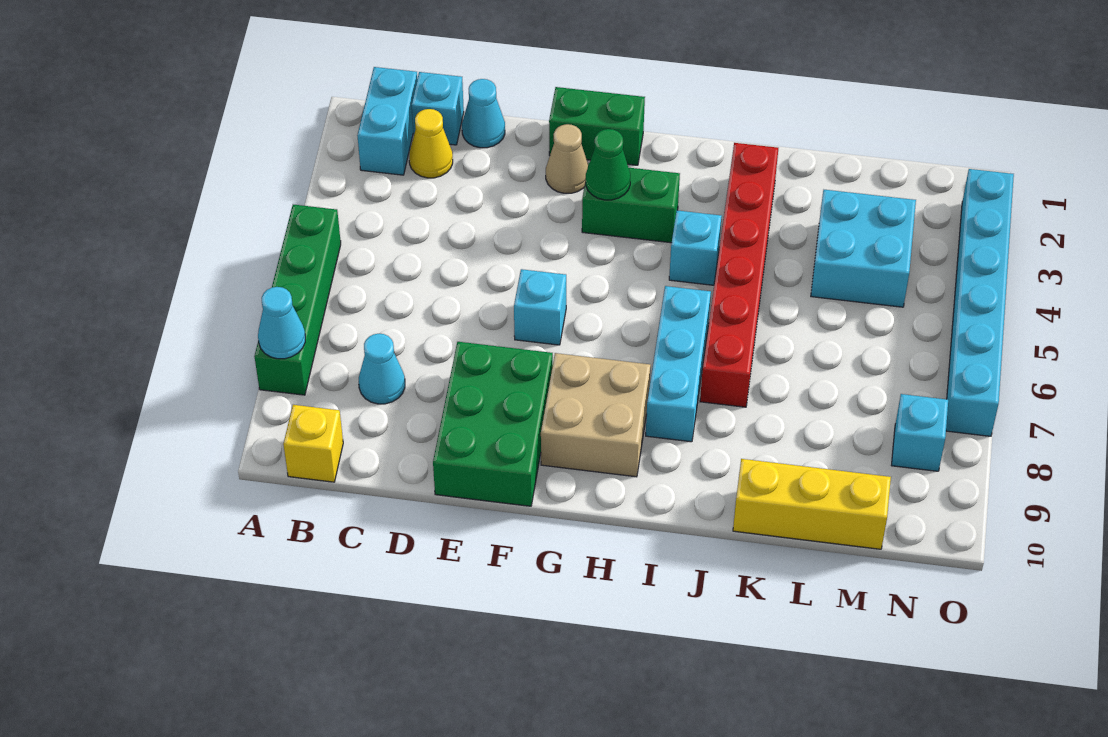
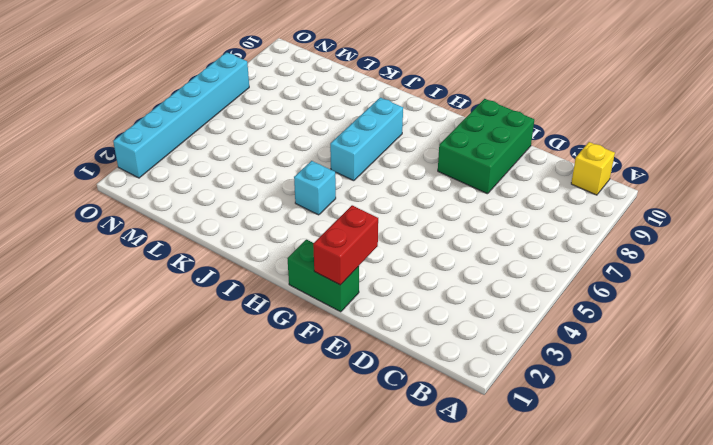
red 1x2 brick [313,205,378,285] -> none
none -> green 1x4 brick [254,205,341,395]
none -> cyan 1x2 brick [357,67,417,175]
none -> cyan 1x1 brick [412,72,464,145]

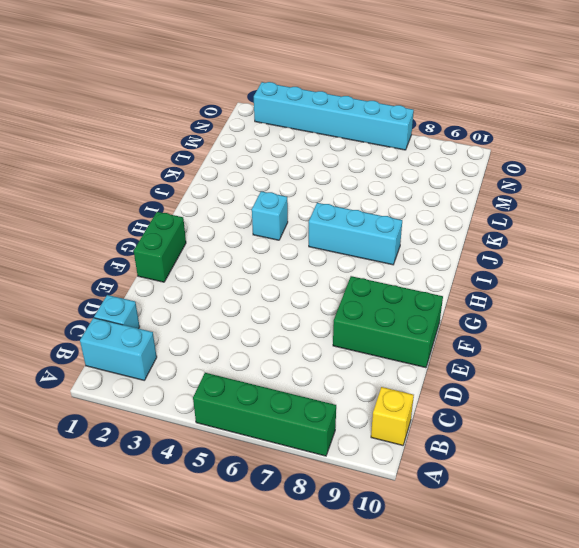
none -> yellow 1x1 cone [409,109,453,178]
none -> cyan 1x1 cone [359,334,405,404]
none -> cyan 1x1 cone [462,79,505,148]

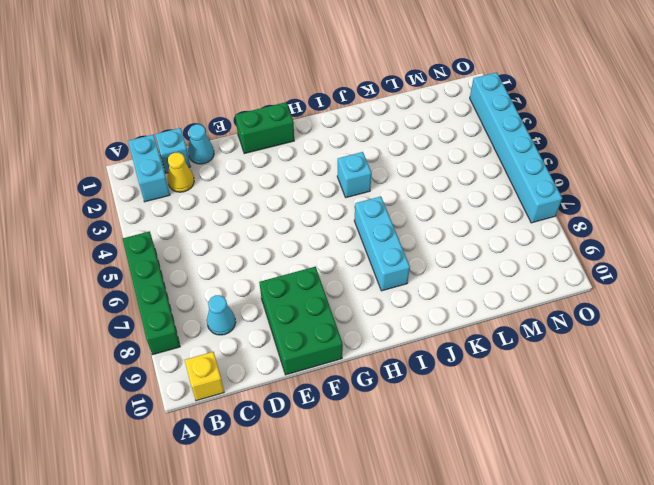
none -> tan 1x1 cone [546,124,588,193]
none -> cyan 1x1 brick [514,269,566,345]
none -> green 1x2 brick [582,164,680,243]

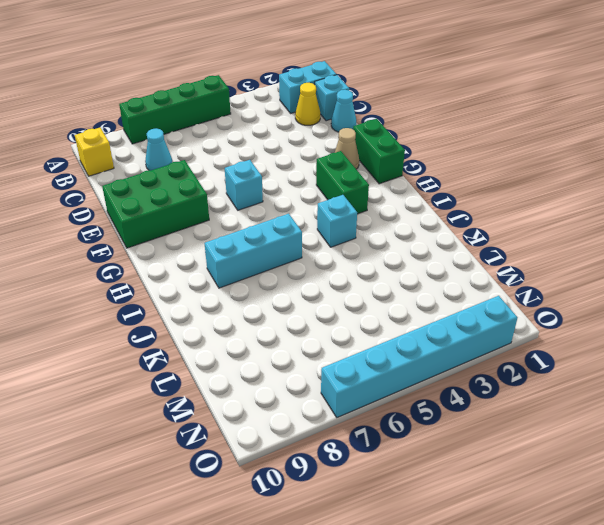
none -> tan 2x2 brick [541,353,651,477]
none -> red 1x6 brick [700,143,778,407]
none -> yellow 1x3 brick [733,459,891,549]

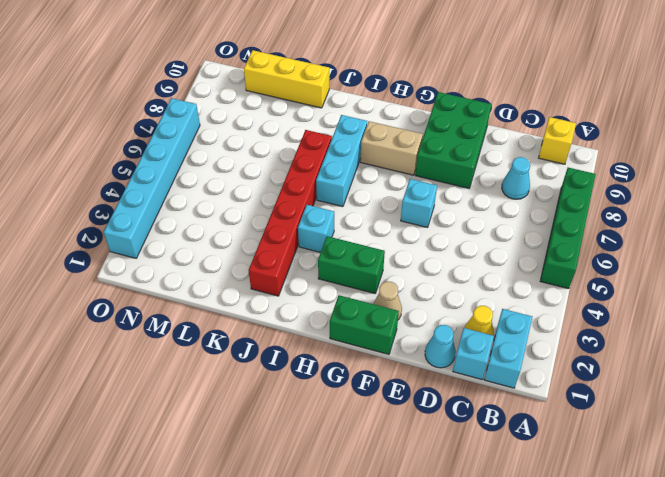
tan 1x2 brick [360,121,423,175] -> tan 2x2 brick [541,353,651,477]
none -> cyan 2x2 brick [811,190,916,307]
none -> cyan 1x1 brick [891,394,948,471]
none -> cyan 1x1 cone [258,287,305,359]

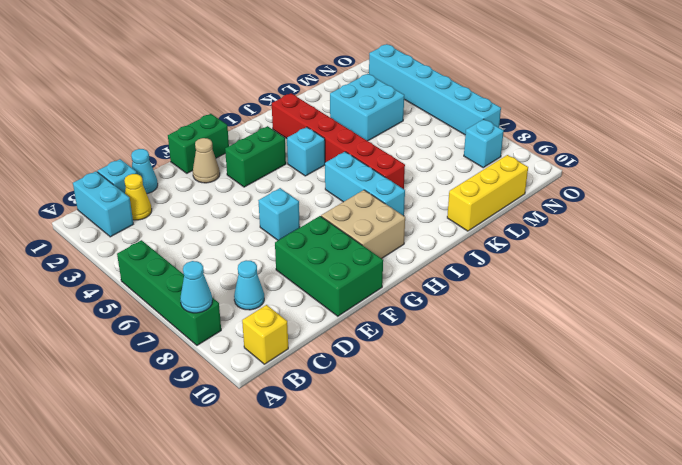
none -> green 1x1 cone [585,129,630,200]

